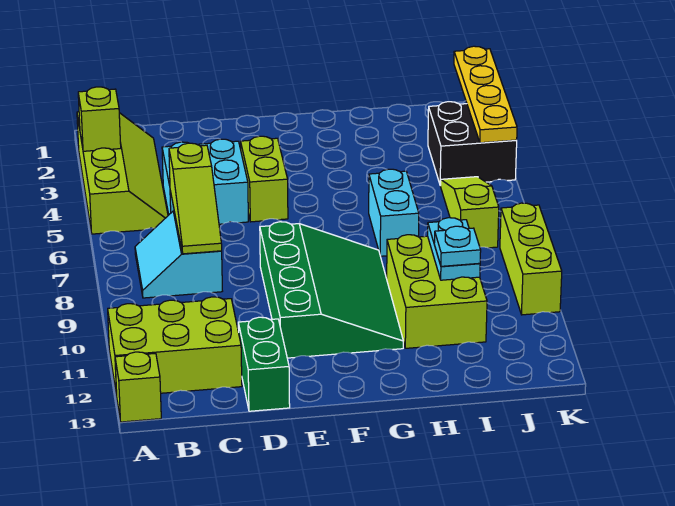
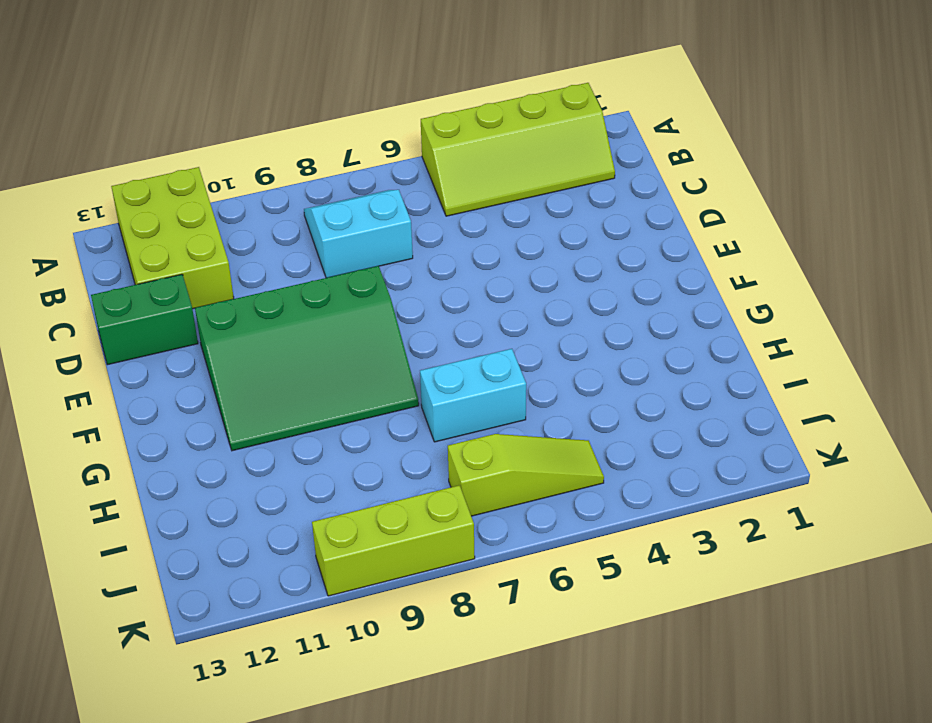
none -> lime 1x1 brick [115,352,161,422]
none -> cyan 2x2 brick [162,139,248,224]
none -> lime 1x2 brick [241,136,288,222]

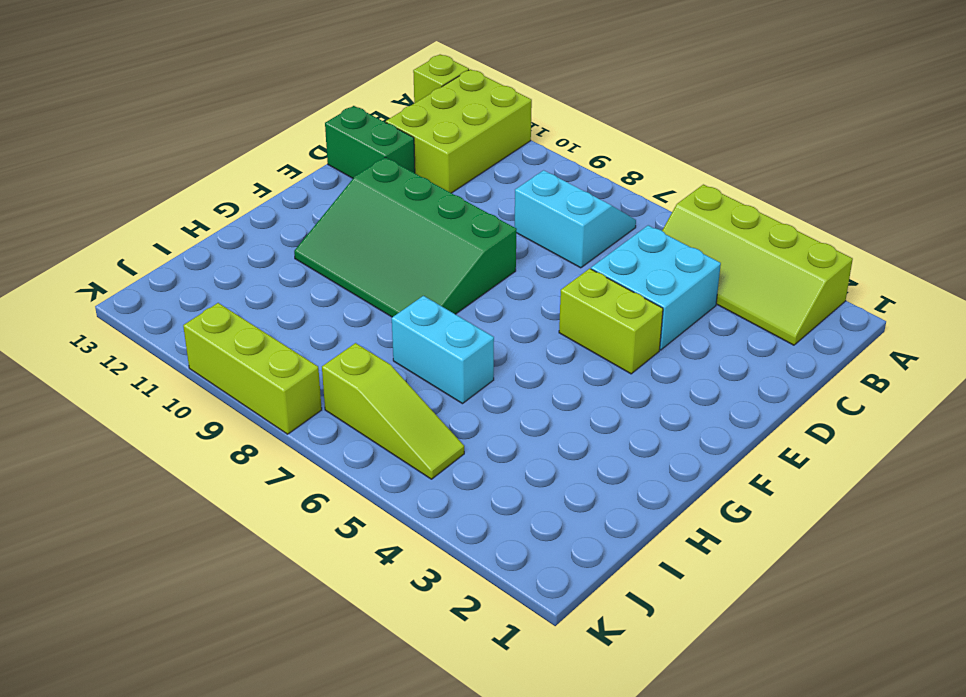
none -> lime 2x3 brick [387,235,487,348]
none -> black 2x2 brick [428,102,517,185]
none -> lime 1x1 brick [78,87,121,151]

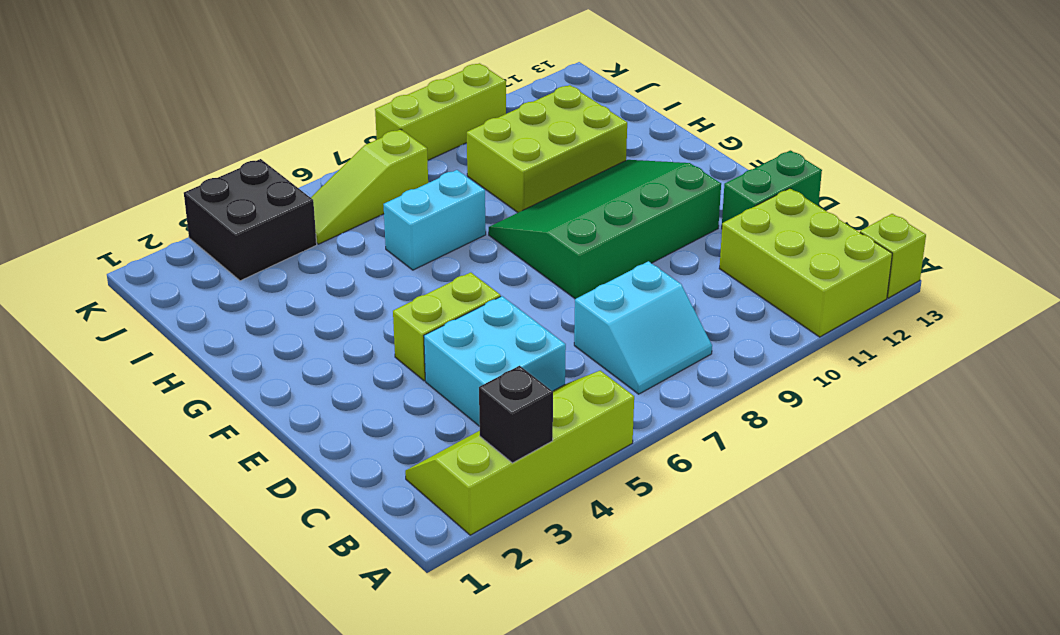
black 1x1 brick [479,366,553,463] -> lime 1x1 brick [78,87,121,151]
none -> lime 1x3 slope [169,143,222,254]
none -> cyan 1x2 plate [428,218,480,280]
none -> yellow 1x4 plate [454,46,517,143]

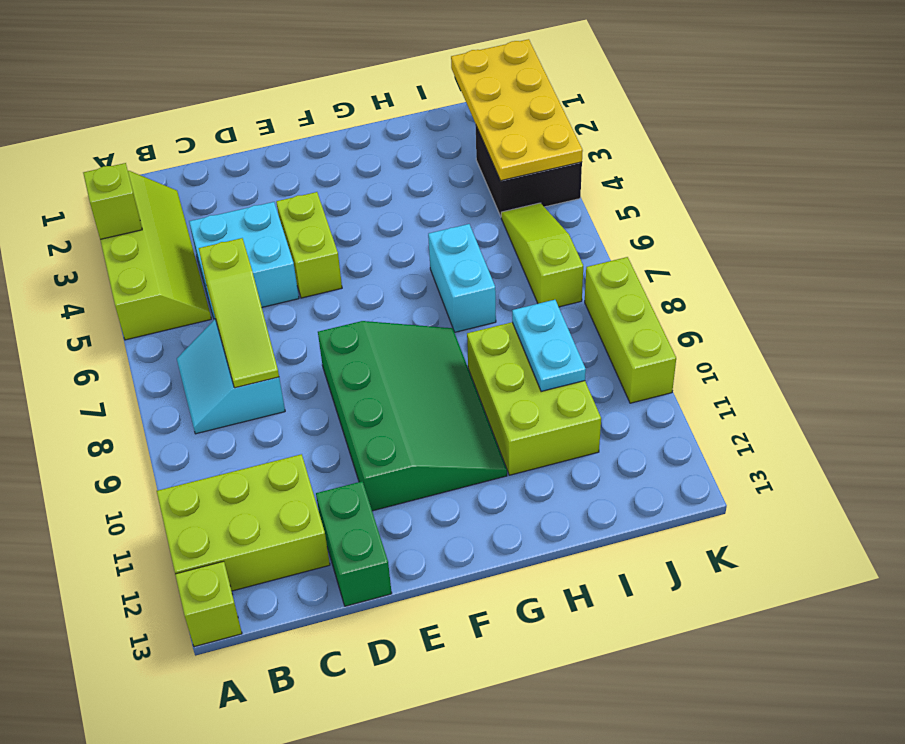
yellow 2x4 plate [451,39,583,181] -> yellow 1x4 plate [454,46,517,143]
none -> cyan 1x1 plate [434,226,481,266]

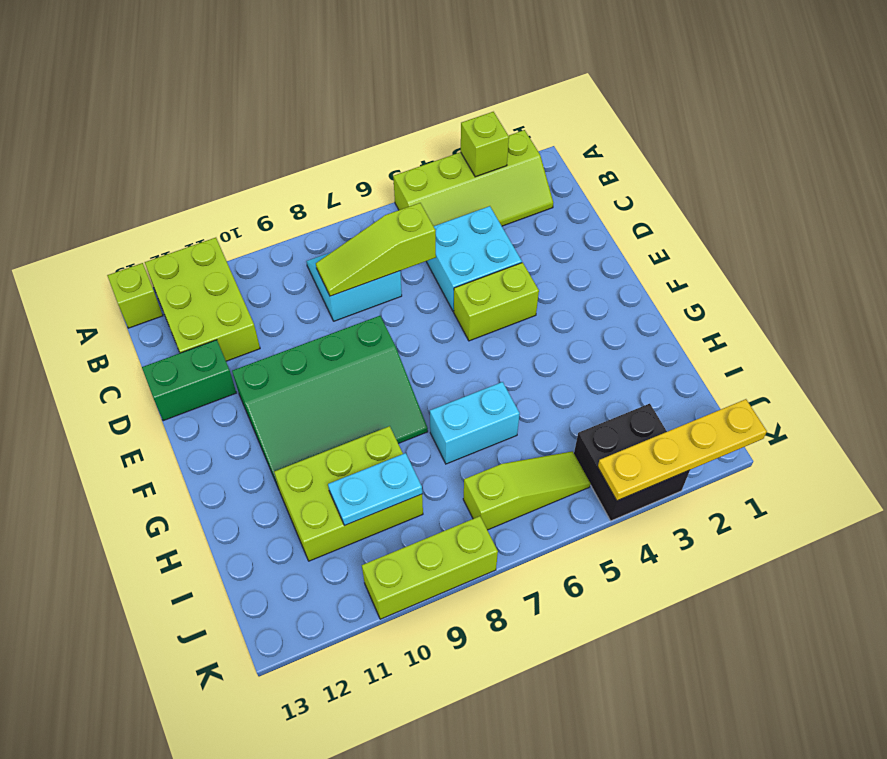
none -> cyan 1x1 plate [434,226,481,266]

